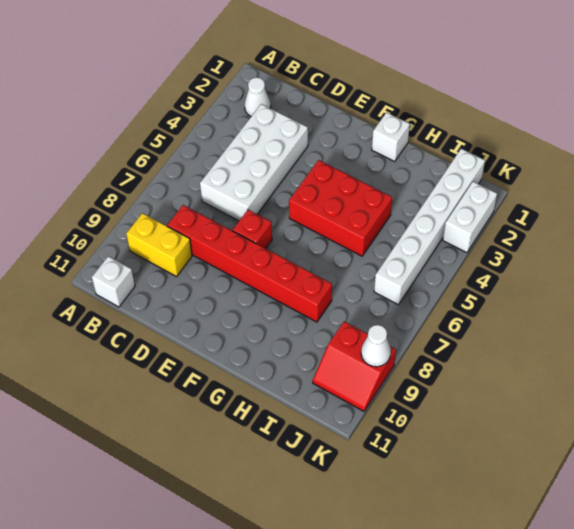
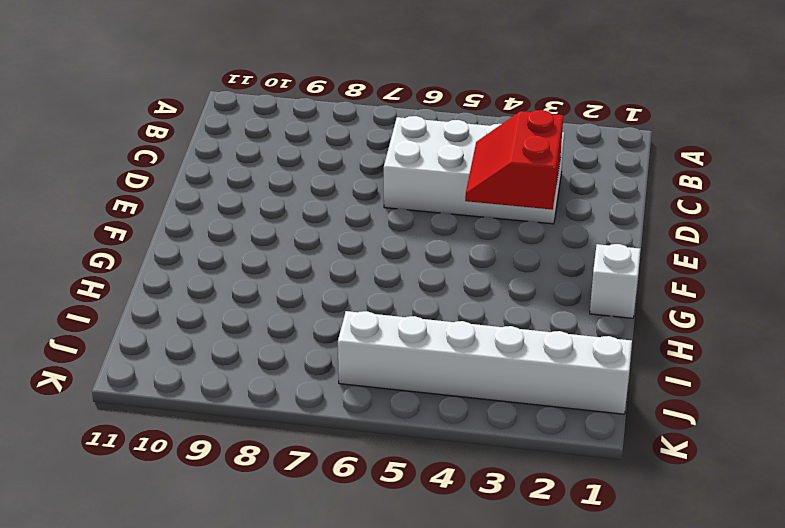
red 2x2 slope [465,110,563,209] -> red 2x2 slope moved to [313,321,396,411]
none -> white 1x1 cone [245,77,271,116]
none -> yellow 1x2 brick [126,213,192,277]
none -> white 1x1 brick [92,256,135,307]

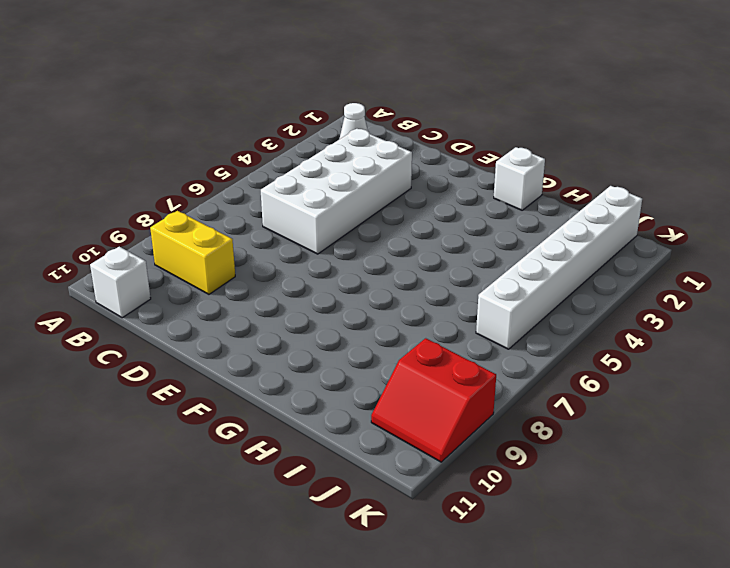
none -> red 1x6 brick [167,205,332,322]
none -> red 1x1 brick [233,210,272,248]
none -> red 2x3 brick [289,160,392,256]

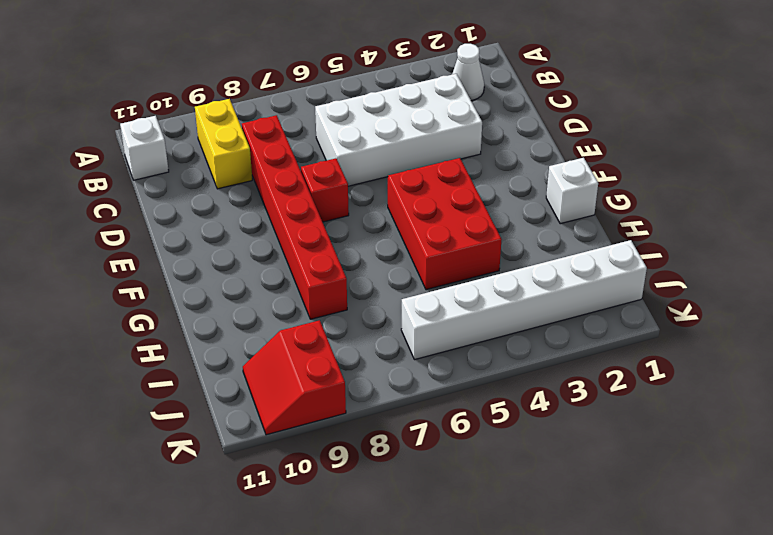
none -> white 1x2 brick [443,182,497,253]
none -> white 1x1 cone [361,325,391,367]

